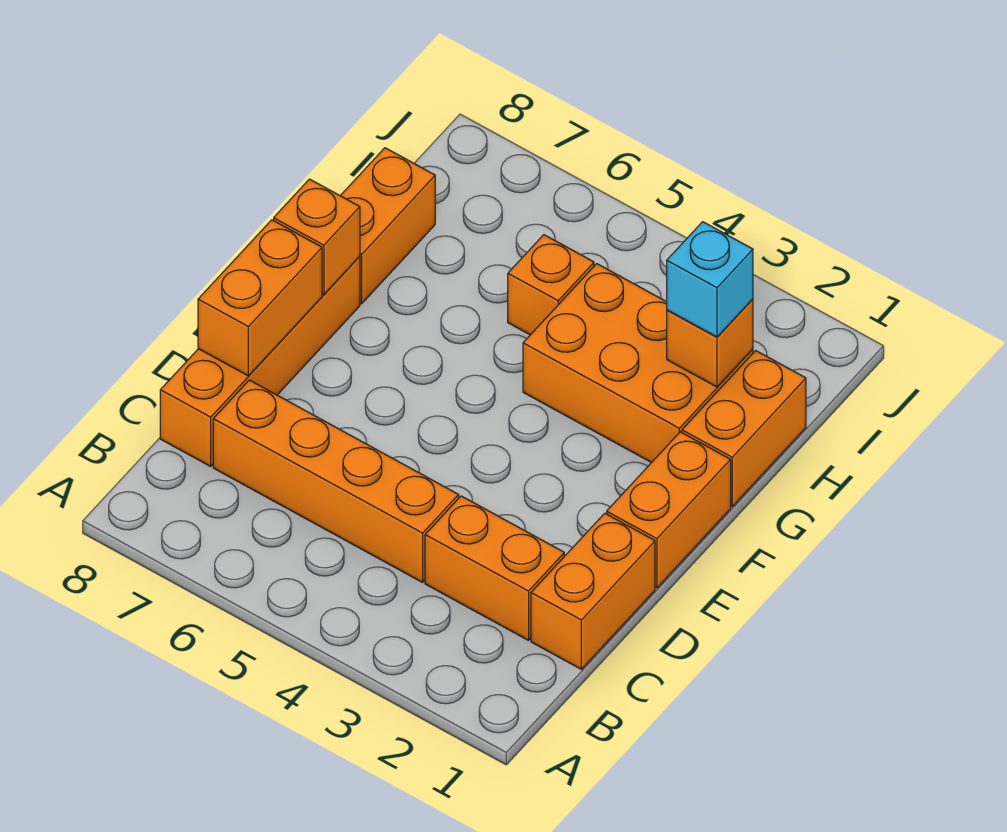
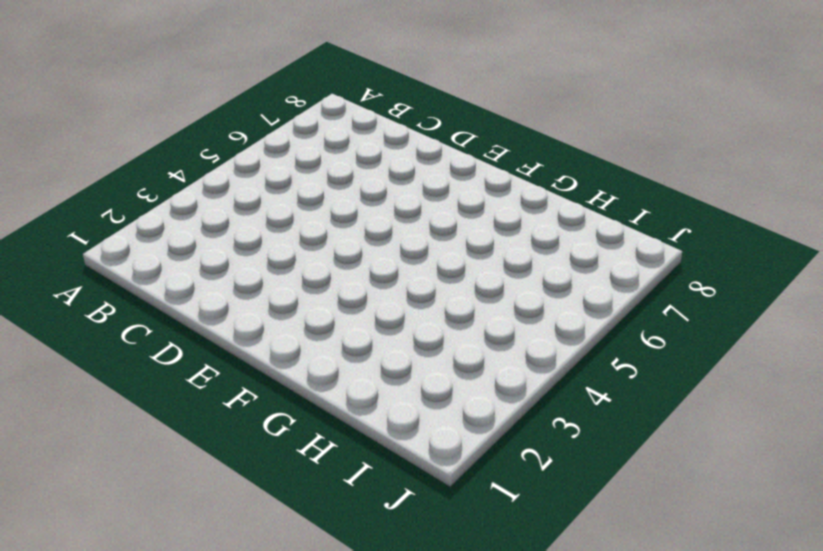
none -> orange 1x2 brick [531,513,655,669]
none -> orange 1x2 brick [425,496,564,640]
none -> orange 1x4 brick [213,380,459,582]

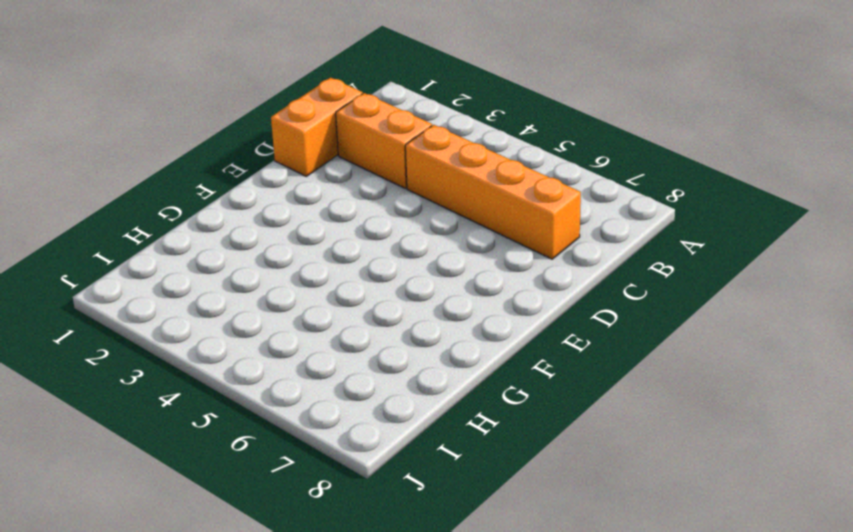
none -> orange 1x4 brick [160,256,360,466]
none -> orange 1x2 brick [607,432,731,588]
none -> orange 1x2 brick [682,351,806,506]

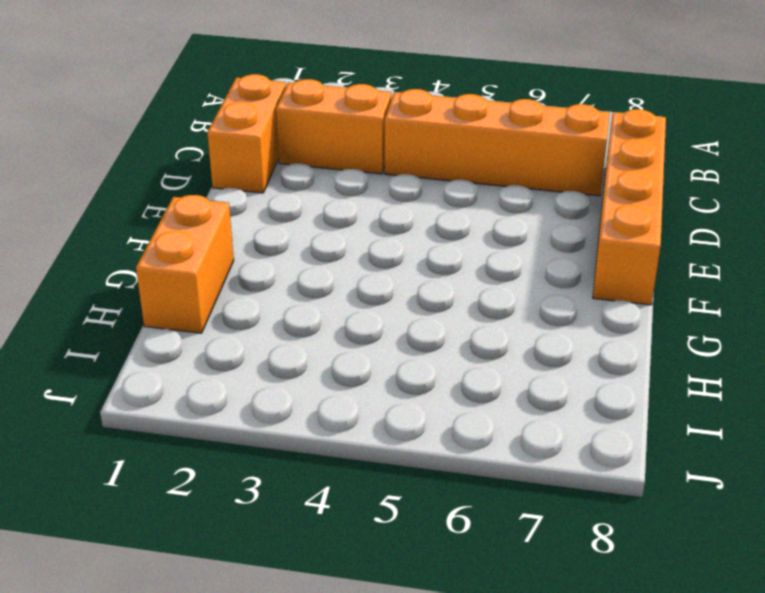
none -> orange 1x2 brick [607,432,731,588]
none -> orange 2x3 brick [523,264,753,463]
none -> orange 1x2 brick [340,148,435,304]

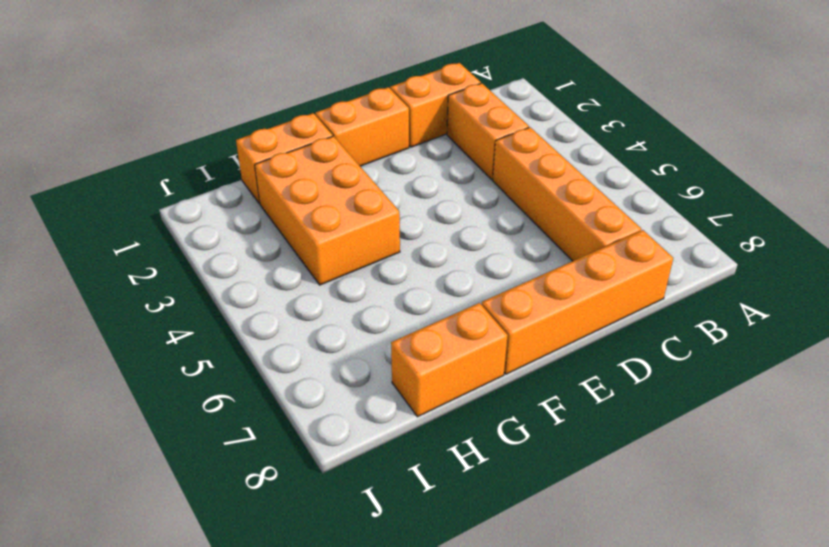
none -> orange 1x1 brick [508,235,594,335]
none -> orange 1x2 brick [198,220,322,376]
none -> orange 1x1 brick [274,179,360,295]

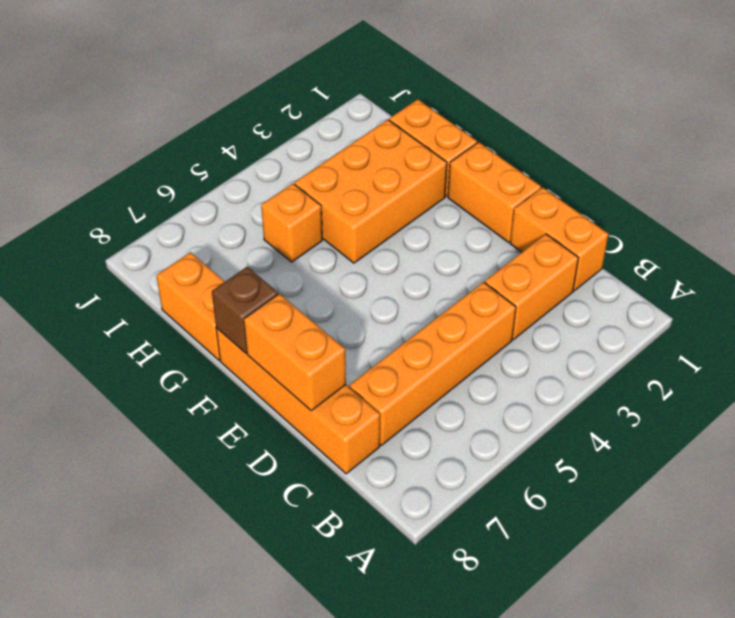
brown 1x1 brick [212,267,278,353] -> orange 1x1 brick [274,179,360,295]
none -> orange 1x1 brick [667,299,753,387]
none -> cyan 1x1 brick [667,222,753,337]

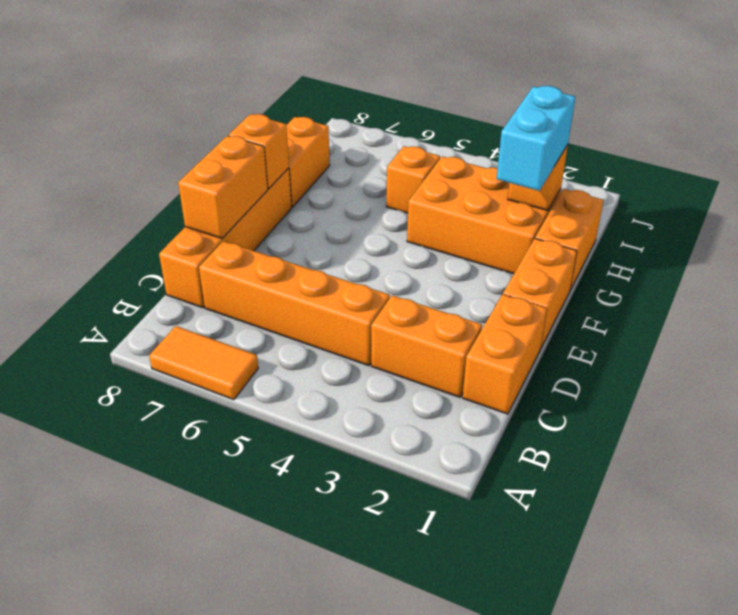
orange 1x2 tile [149,326,258,400] -> none
cyan 1x2 brick [497,86,575,191] -> cyan 1x1 brick [667,222,753,337]

